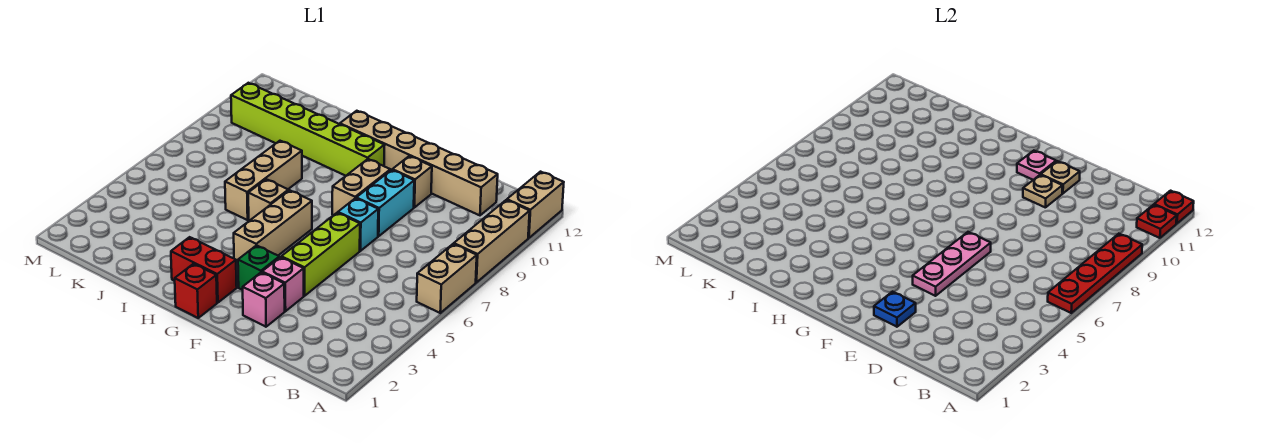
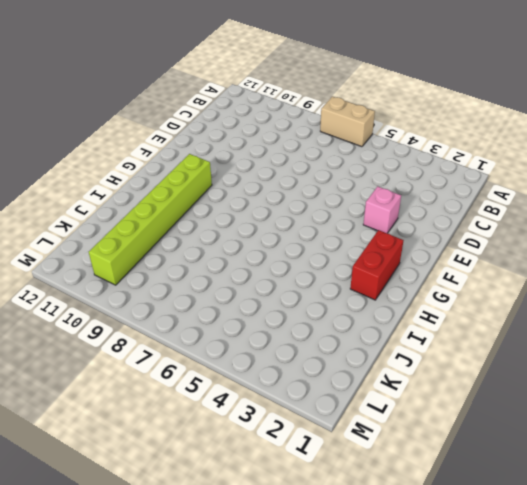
none -> tan 1x3 brick [454,200,530,282]
none -> tan 1x2 brick [507,172,564,238]
none -> tan 1x6 brick [340,111,498,215]

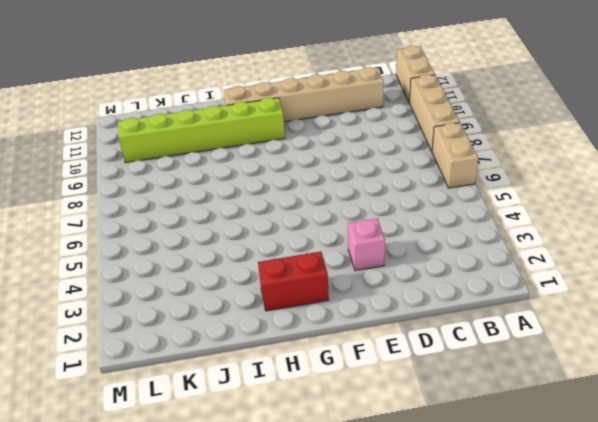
none -> pink 1x1 brick [243,272,285,327]
none -> lime 1x3 brick [281,213,360,296]
none -> cyan 1x1 brick [338,198,378,251]

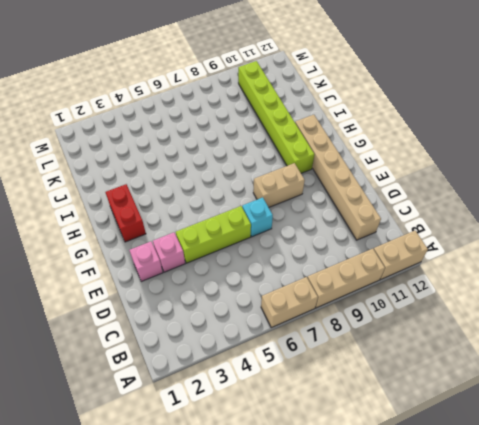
none -> cyan 1x2 brick [356,170,414,236]
none -> tan 1x1 brick [392,156,432,207]
none -> green 1x1 brick [238,245,279,290]

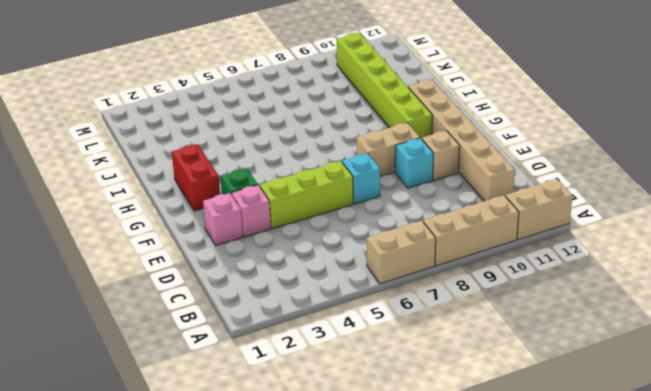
cyan 1x1 brick [395,138,433,188] -> cyan 1x2 brick [356,170,414,236]
none -> red 1x1 brick [175,264,217,318]
none -> tan 1x3 brick [234,190,312,263]
none -> tan 1x1 brick [248,179,288,221]

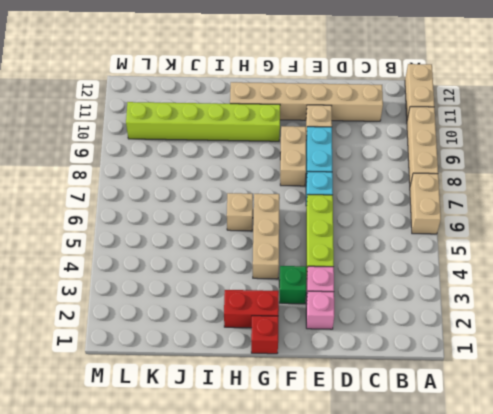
none -> tan 1x3 brick [225,141,302,220]
none -> red 1x4 plate [1048,234,1142,313]
none -> red 1x1 plate [1137,205,1177,238]

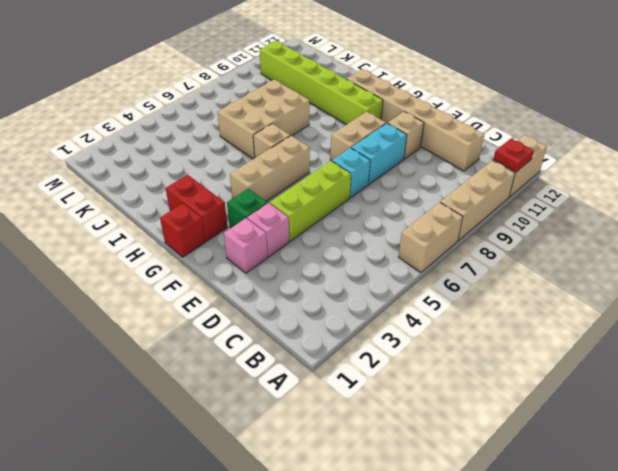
tan 2x3 brick [218,79,309,159] -> tan 1x3 brick [225,141,302,220]
none -> red 1x4 plate [1048,234,1142,313]
none -> red 1x1 plate [1154,191,1194,223]
none -> blue 1x1 plate [874,292,916,327]

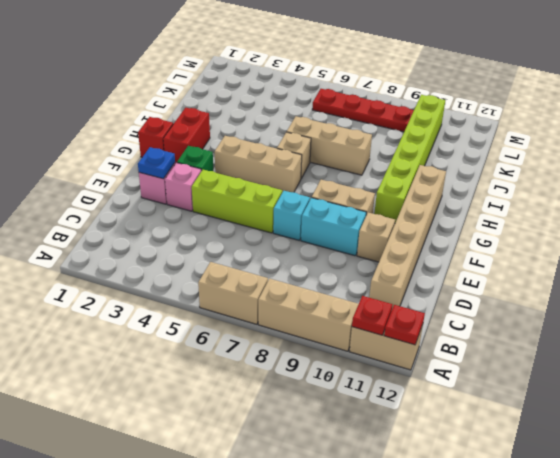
red 1x4 plate [312,89,414,132] -> red 1x4 plate moved to [1048,234,1142,313]
none -> pink 1x3 plate [913,232,991,296]
none -> tan 1x1 plate [1023,175,1062,207]
none -> tan 1x1 plate [1041,161,1080,193]

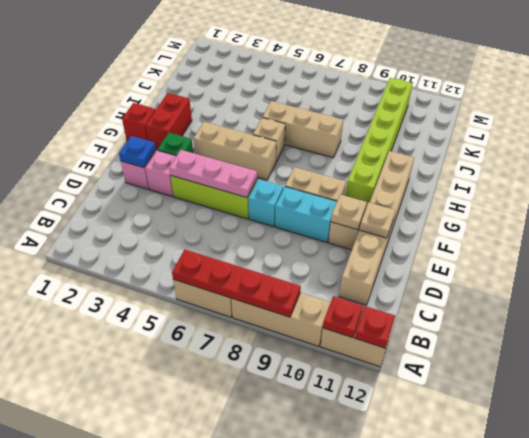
none -> pink 1x1 plate [1017,151,1056,180]

